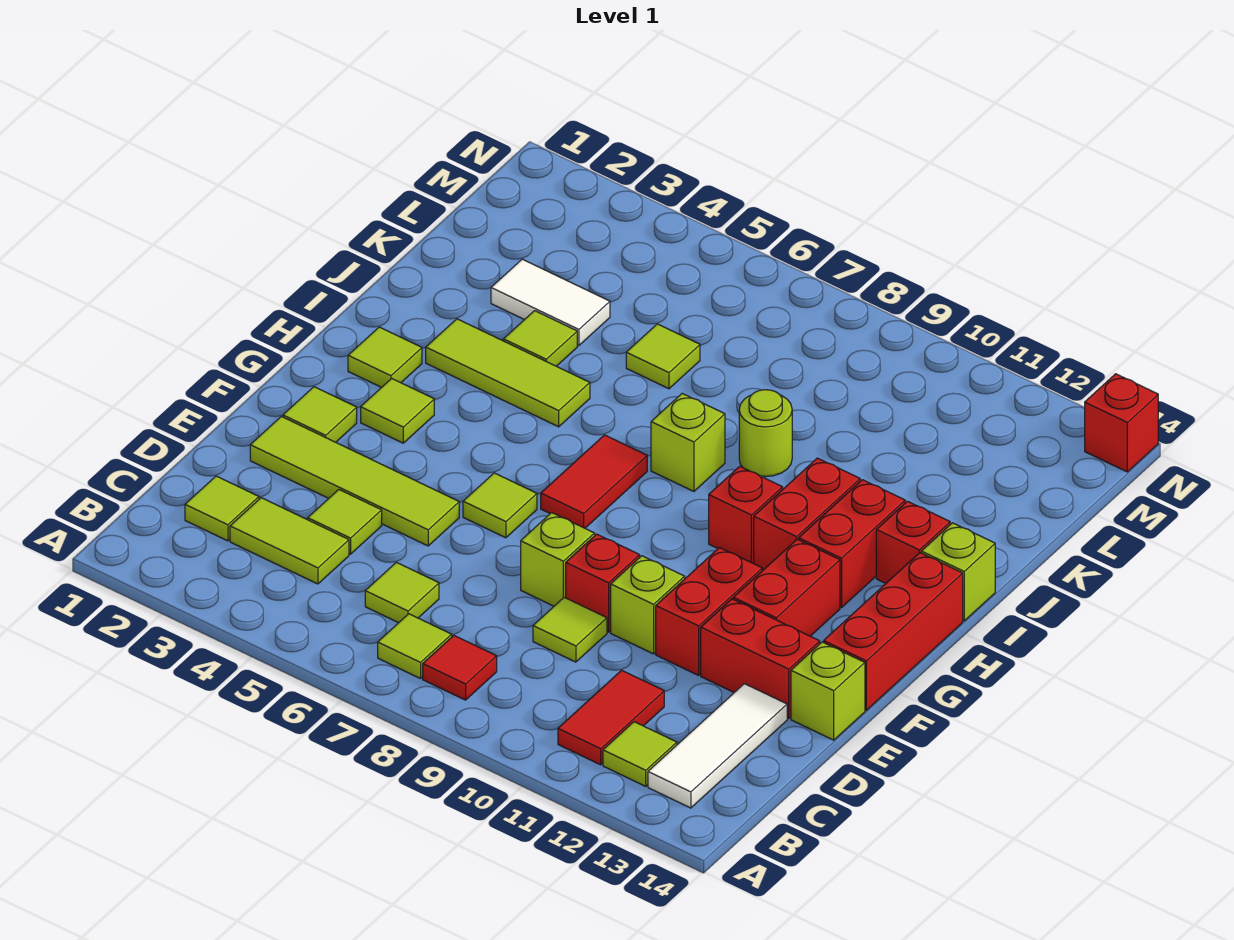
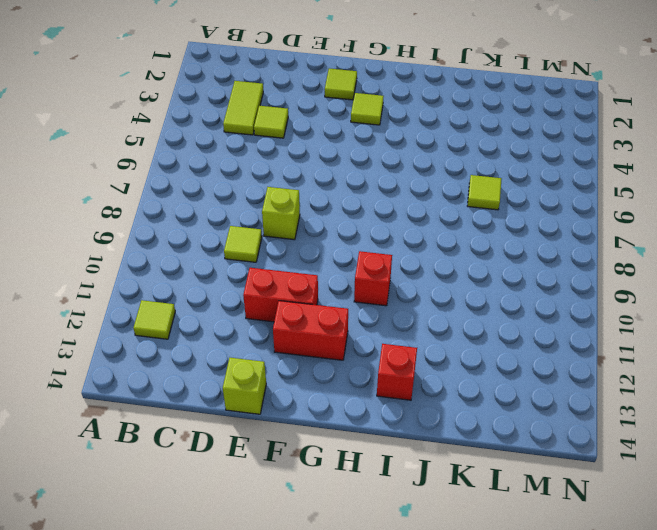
none -> lime 1x1 tile [378,614,452,679]
none -> red 1x1 tile [423,635,497,700]
none -> red 1x2 tile [558,670,664,765]
none -> white 1x3 tile [648,684,787,808]

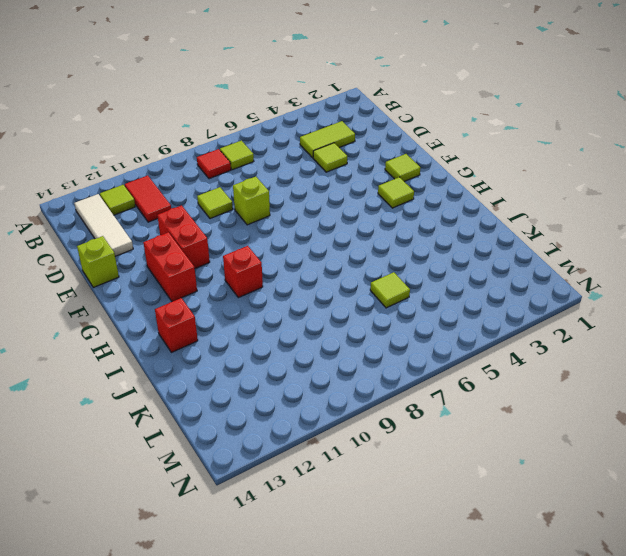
none -> lime 1x1 tile [185,476,259,541]
none -> lime 1x1 tile [365,562,439,623]
none -> lime 1x4 tile [250,416,459,546]
none -> red 1x1 brick [566,534,640,632]

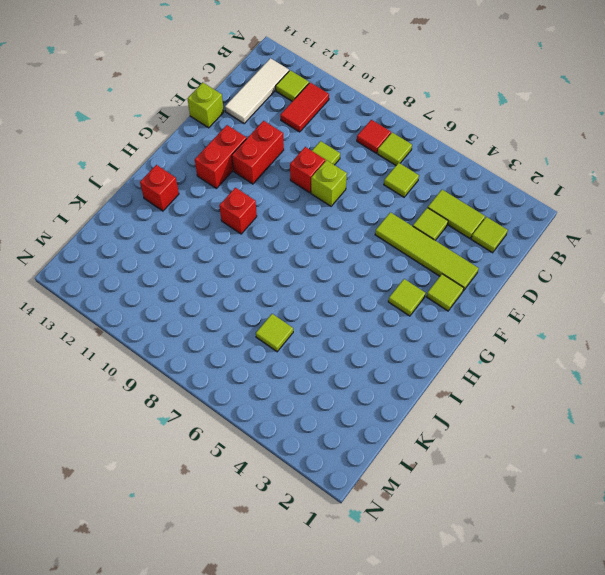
none -> lime 1x1 brick [611,556,685,654]
none -> red 1x2 brick [701,599,820,719]
none -> lime 1x1 tile [463,473,537,538]
none -> red 1x3 brick [824,553,963,710]

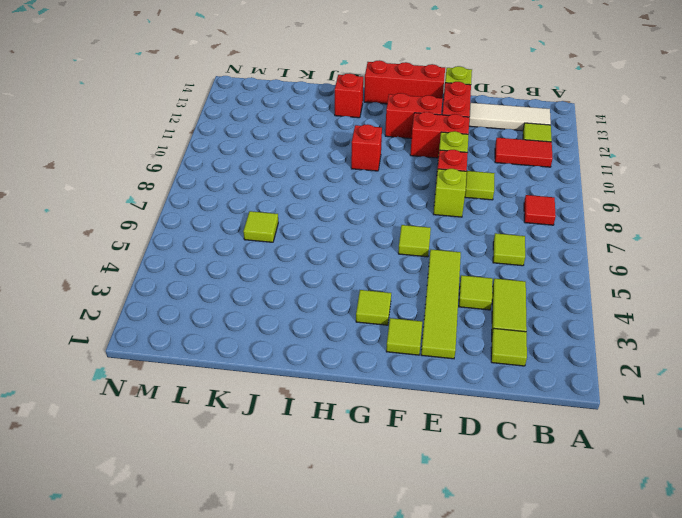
none -> lime 1x1 tile [378,614,452,679]
none -> red 1x2 tile [541,435,647,528]
none -> lime 1x1 tile [348,327,422,388]
none -> red 1x2 brick [754,458,860,570]

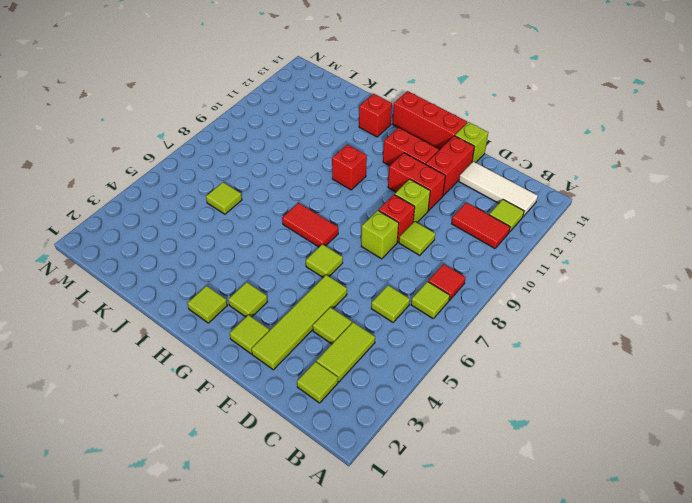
none -> red 1x2 brick [754,458,860,570]
none -> red 1x2 brick [799,480,905,608]
none -> lime 1x3 tile [426,319,590,427]
none -> lime 1x1 brick [651,393,725,491]

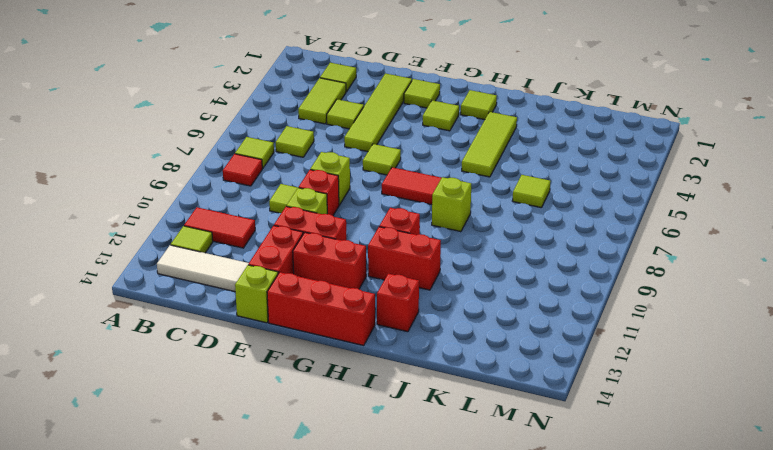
none -> red 1x2 brick [799,480,905,608]
none -> lime 1x1 brick [921,523,995,621]
none -> lime 1x1 tile [503,311,577,366]
none -> lime 1x1 round brick [739,390,792,477]

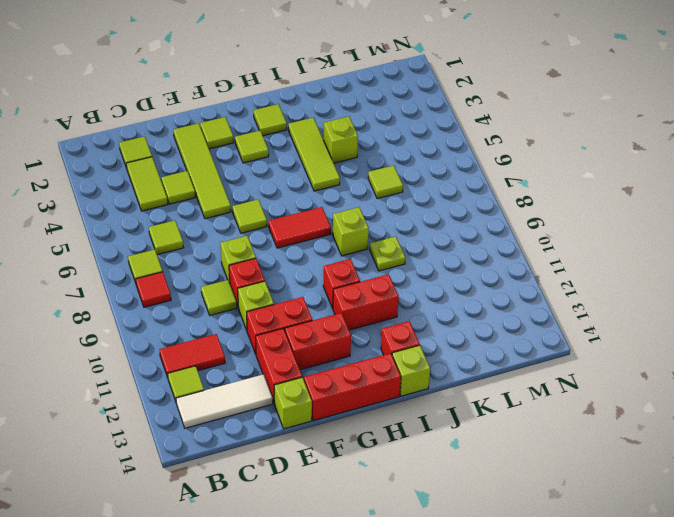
lime 1x1 brick [323,116,358,163] -> lime 1x1 tile [503,311,577,366]
lime 1x1 plate [369,236,405,271] -> lime 1x1 round brick [739,390,792,477]
none -> red 1x2 brick [799,480,905,608]
none -> white 1x2 tile [491,259,610,346]
none -> red 1x1 brick [1085,374,1158,472]

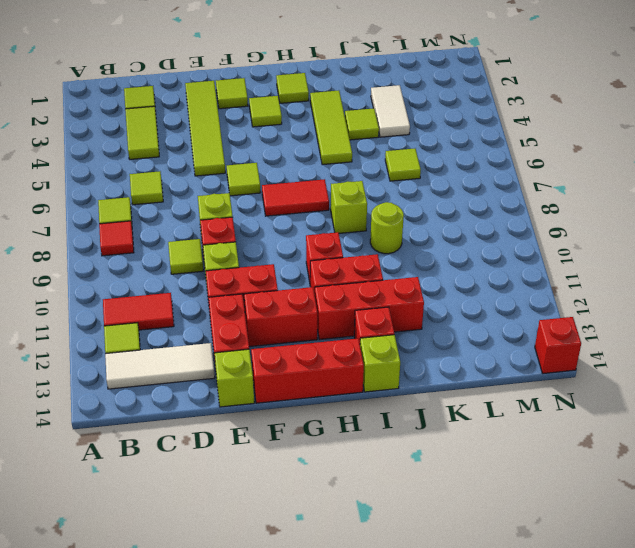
red 1x3 brick [315,277,424,340] -> red 1x2 brick [799,480,905,608]
none -> lime 1x1 tile [308,490,382,554]

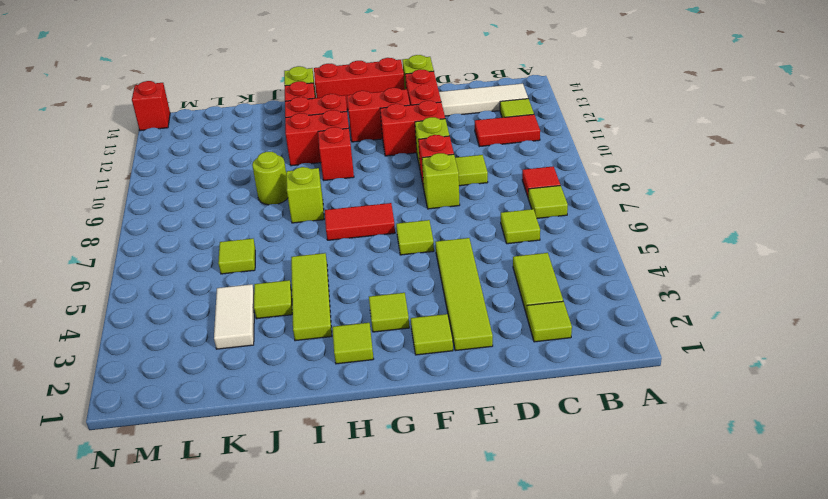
none -> lime 1x1 tile [308,490,382,554]

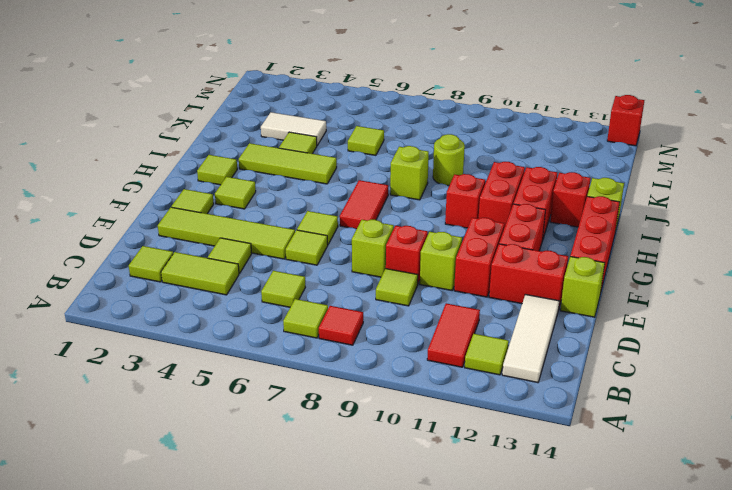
lime 1x1 tile [286,230,328,265] -> none

